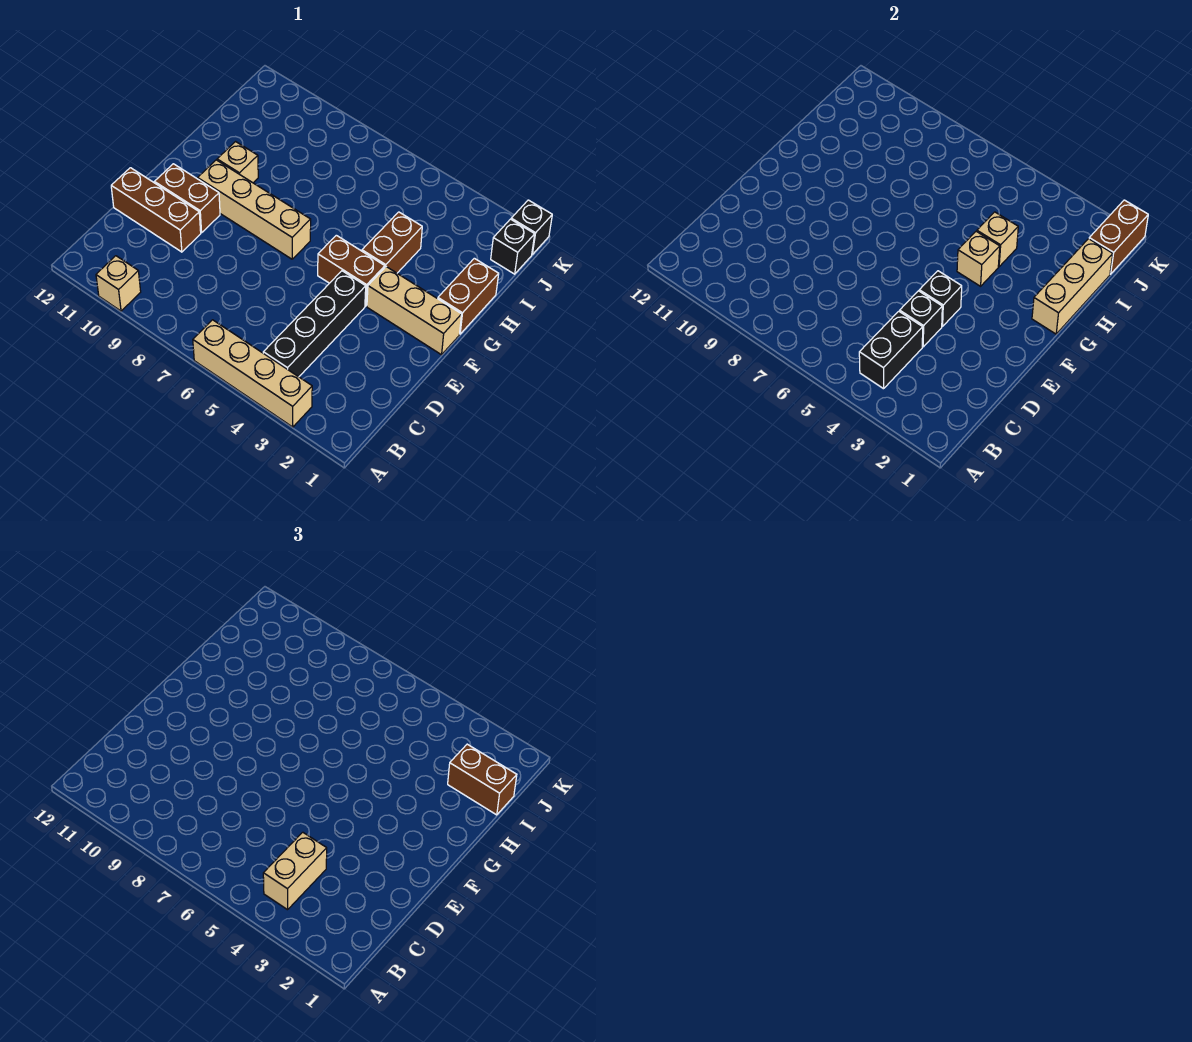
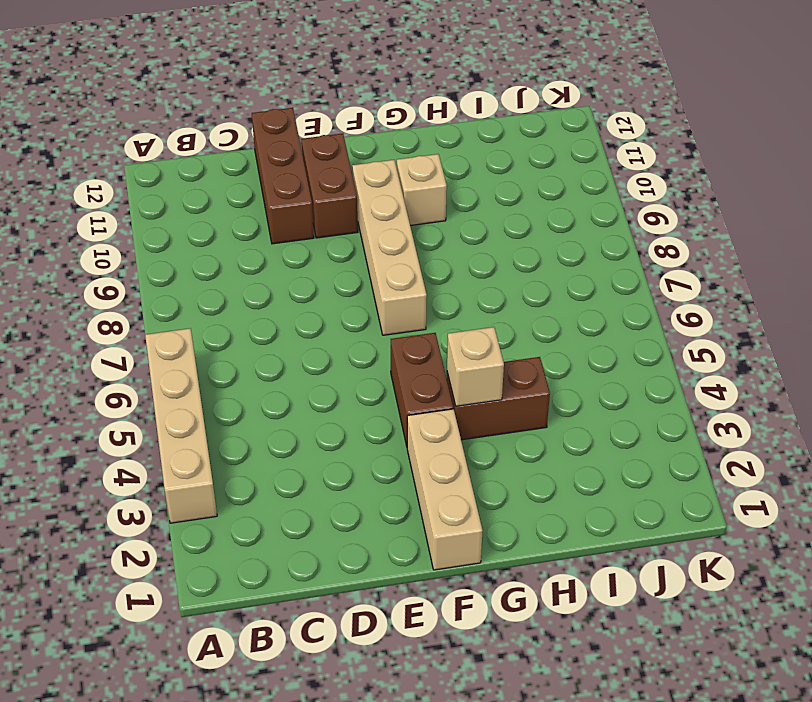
none -> tan 1x1 brick [96,256,141,311]
none -> black 1x4 brick [263,271,366,377]
none -> brown 1x2 brick [438,258,499,334]

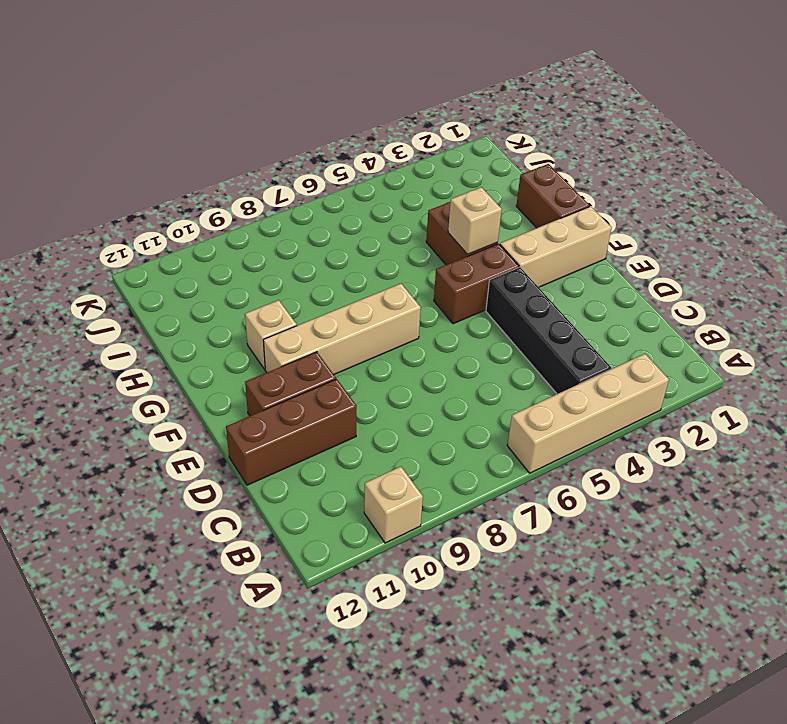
none -> black 1x1 brick [491,219,535,274]
none -> black 1x1 brick [511,200,552,254]
none -> black 1x2 brick [859,311,923,389]

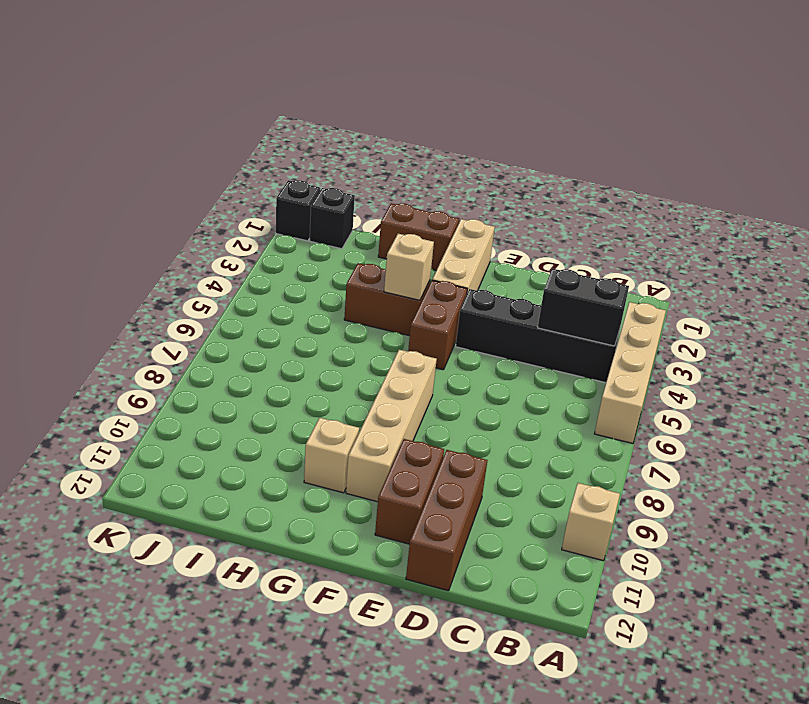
none -> black 1x1 brick [900,291,942,347]
none -> black 1x1 brick [919,271,962,326]
none -> tan 1x3 brick [1032,239,1113,334]

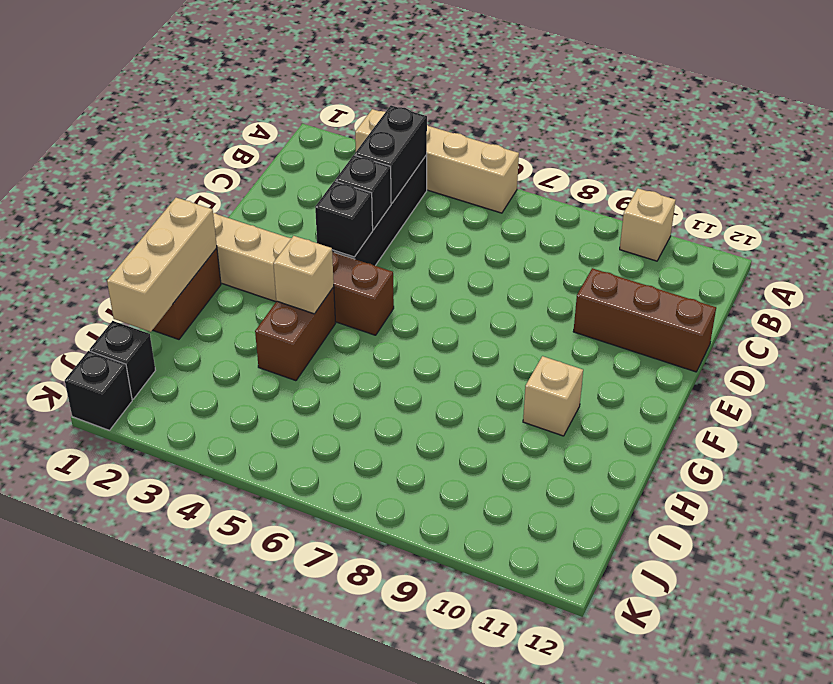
none -> brown 1x2 brick [155,164,220,233]
none -> tan 1x4 brick [198,160,311,259]
none -> tan 1x1 brick [977,212,1018,267]

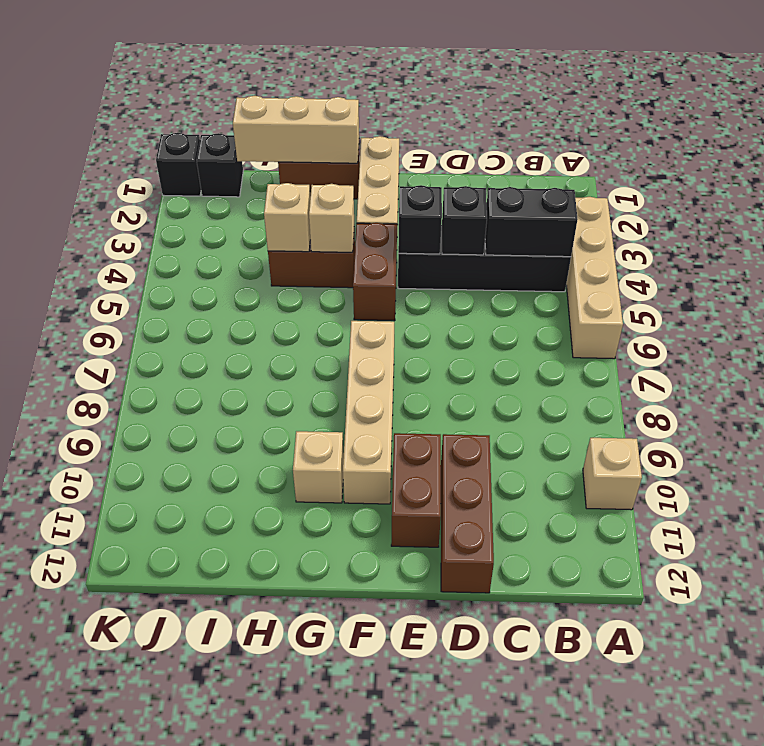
none -> brown 1x2 brick [1089,200,1148,274]
none -> tan 1x2 brick [263,832,327,910]
none -> brown 1x2 brick [448,744,517,815]

